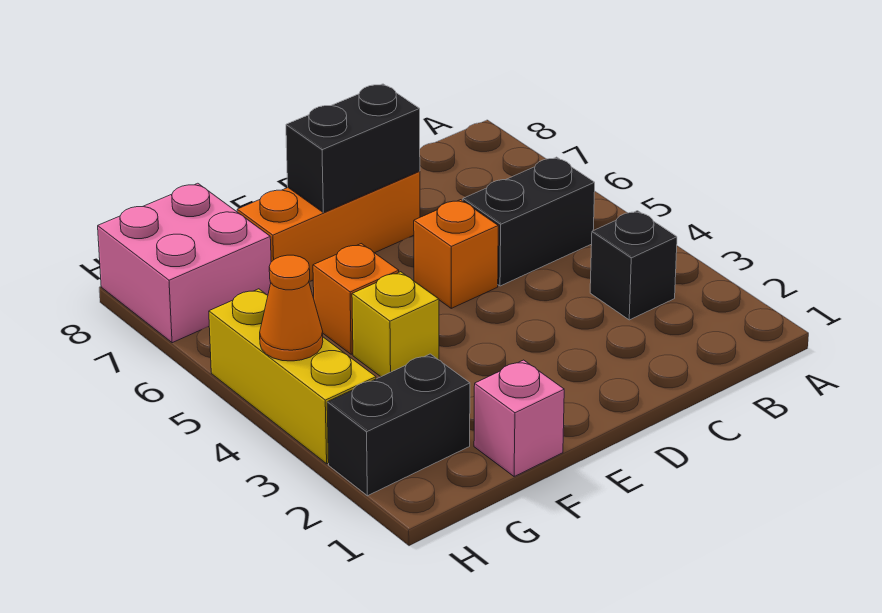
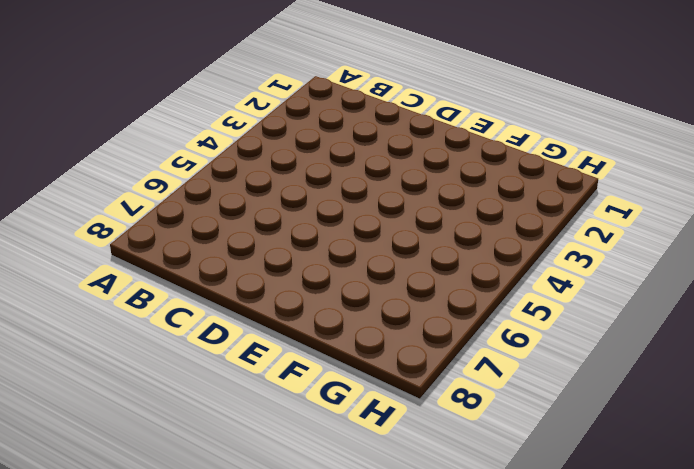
none -> black 1x1 brick [590,211,677,320]
none -> black 1x2 brick [463,157,595,286]
none -> orange 1x1 brick [414,200,498,308]

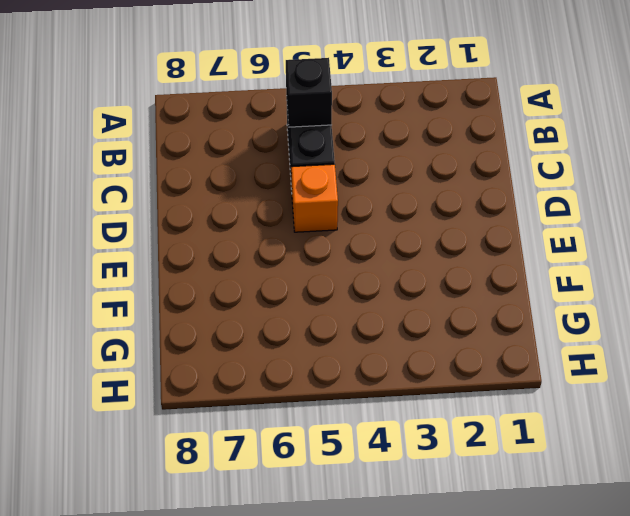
black 1x1 brick [286,58,332,127] -> black 1x1 brick moved to [590,211,677,320]
none -> orange 1x3 brick [237,171,420,282]
none -> pink 1x1 brick [474,360,564,476]
none -> yellow 1x1 brick [352,272,439,377]

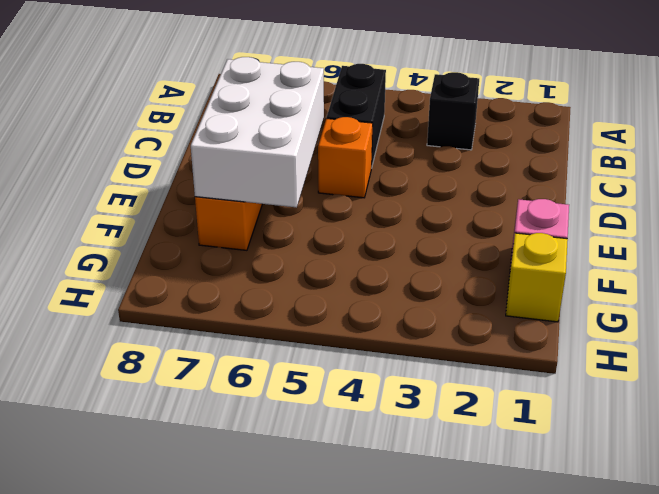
white 2x3 brick [191,57,324,208] -> black 1x2 brick [286,84,420,213]
yellow 1x1 brick [506,233,568,322] -> yellow 1x1 brick moved to [352,272,439,377]
none -> orange 1x1 brick [313,244,399,354]
none -> black 1x2 brick [327,354,470,496]
none -> pink 2x2 brick [98,183,271,343]

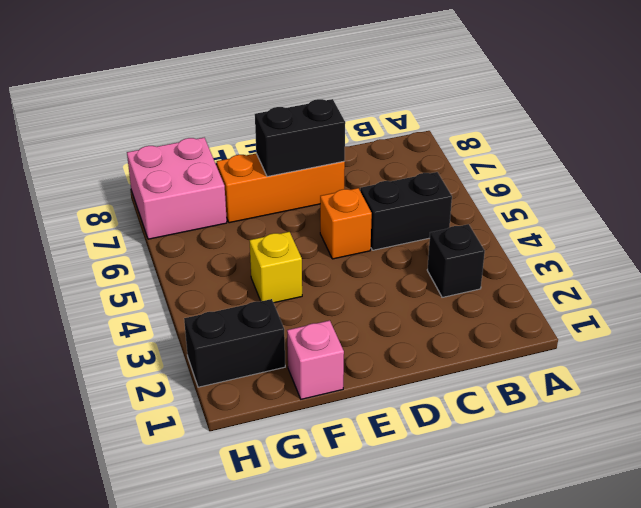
none -> orange 1x1 brick [313,244,399,354]
none -> yellow 1x3 brick [209,289,376,464]
none -> orange 1x1 cone [260,255,323,361]

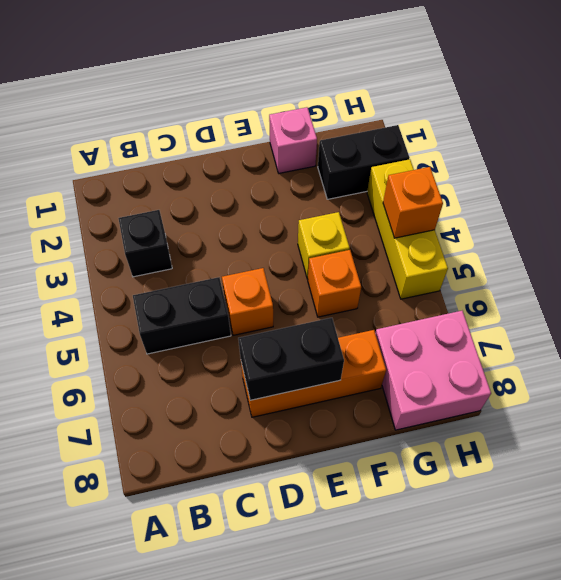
orange 1x1 brick [383,167,443,238] -> orange 1x1 cone [260,255,323,361]

